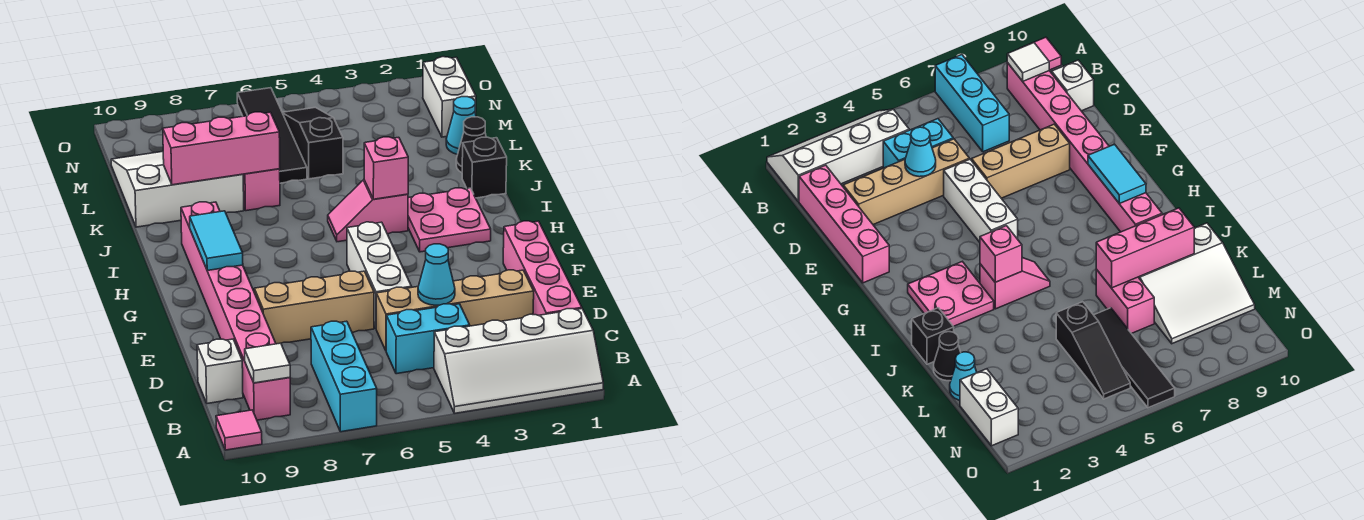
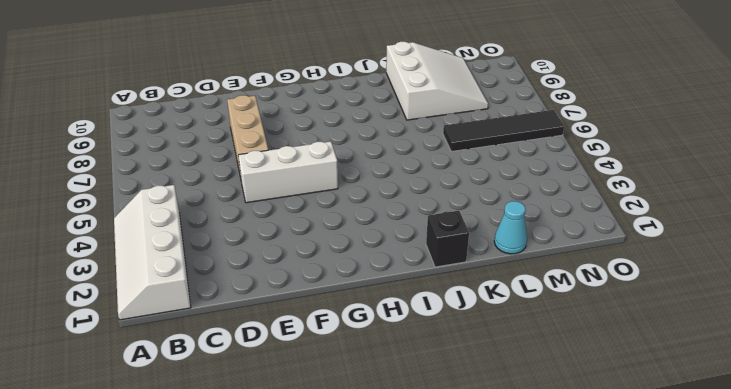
none -> cyan 1x3 brick [311,321,377,432]
none -> pink 1x1 tile [216,410,262,450]
none -> pink 1x8 brick [181,202,290,420]

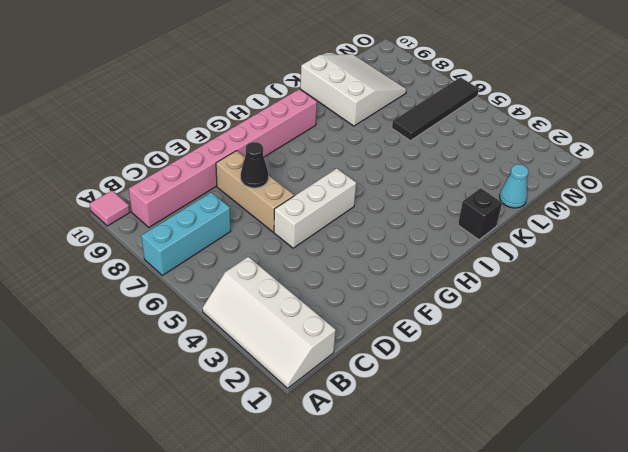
black 1x1 cone [241,142,268,188] -> black 1x1 cone moved to [456,117,486,173]
none -> pink 1x4 brick [503,221,582,315]
none -> cyan 1x2 brick [386,304,470,374]
none -> white 1x1 brick [197,339,243,404]

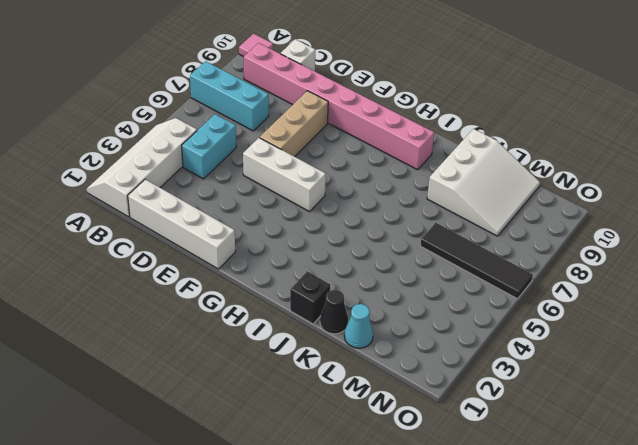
white 1x4 brick [128,179,235,269] -> pink 1x4 brick [503,221,582,315]
none -> tan 1x4 brick [376,270,534,350]
none -> pink 2x2 plate [408,188,491,252]
none -> pink 1x2 slope [328,180,408,242]

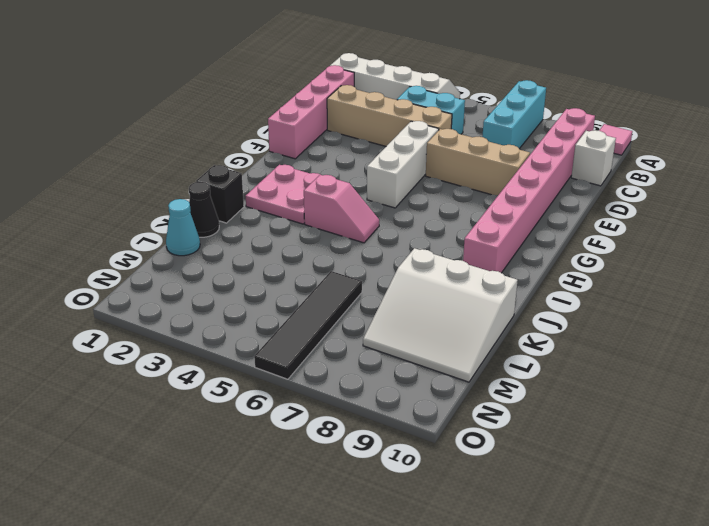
none -> pink 1x2 brick [243,169,280,211]
none -> black 1x3 slope [282,107,343,179]
none -> white 1x2 brick [423,57,476,137]

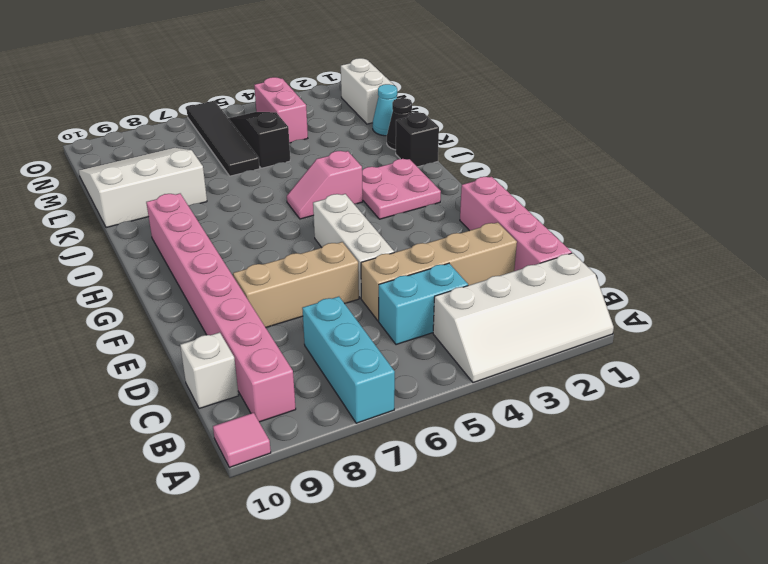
pink 1x2 brick [254,77,308,143] -> pink 1x2 brick moved to [243,169,280,211]
none -> white 1x1 tile [245,343,290,383]
none -> cyan 1x1 cone [418,244,455,305]
none -> cyan 1x2 tile [190,211,243,270]

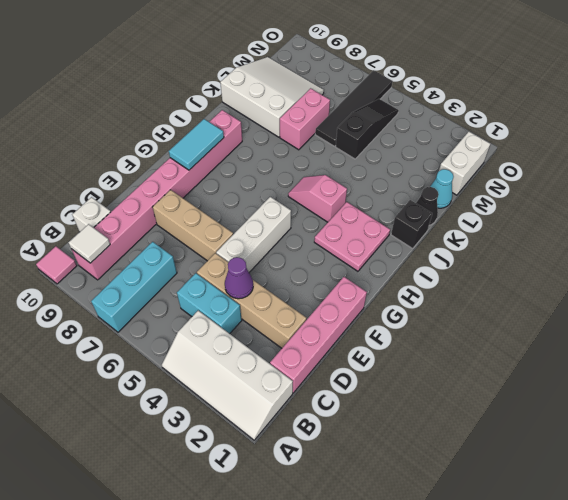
purple 1x1 cone [225,257,253,299] -> cyan 1x1 cone [418,244,455,305]
none -> pink 1x1 brick [364,137,408,199]
none -> pink 1x3 brick [163,112,280,185]

